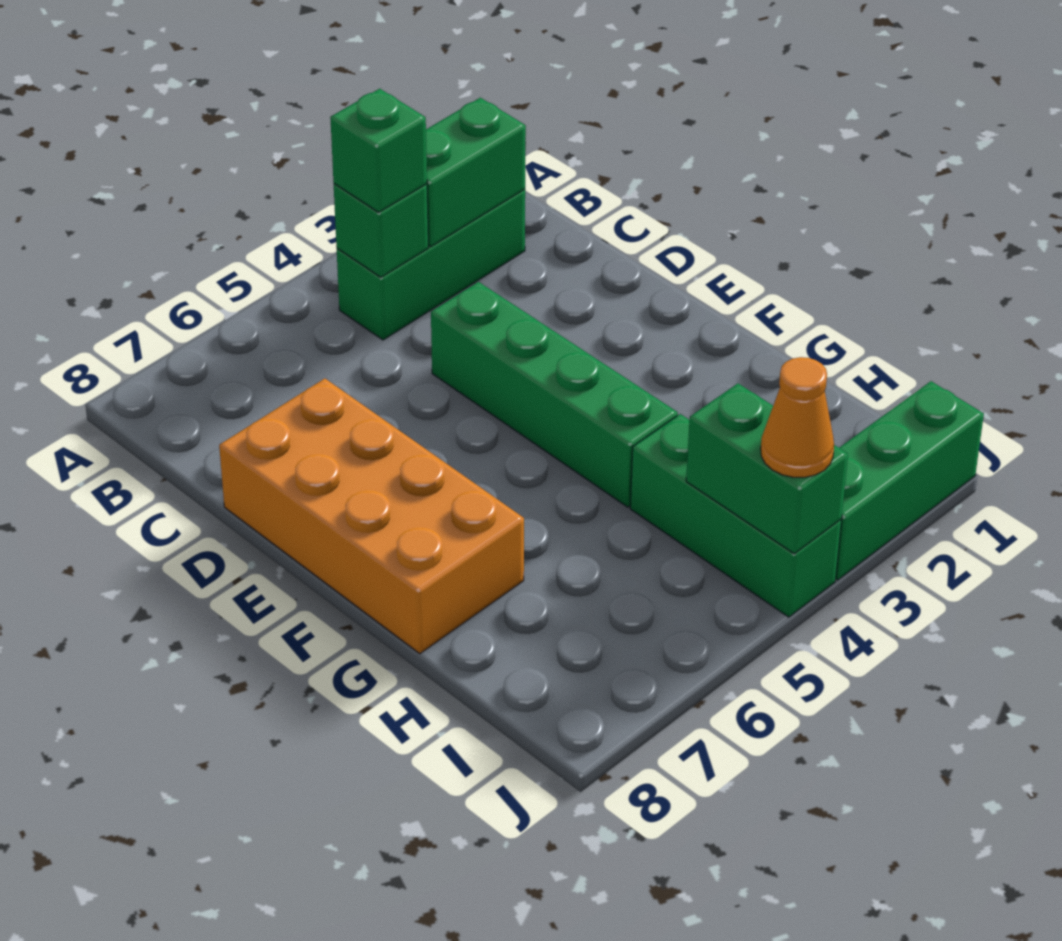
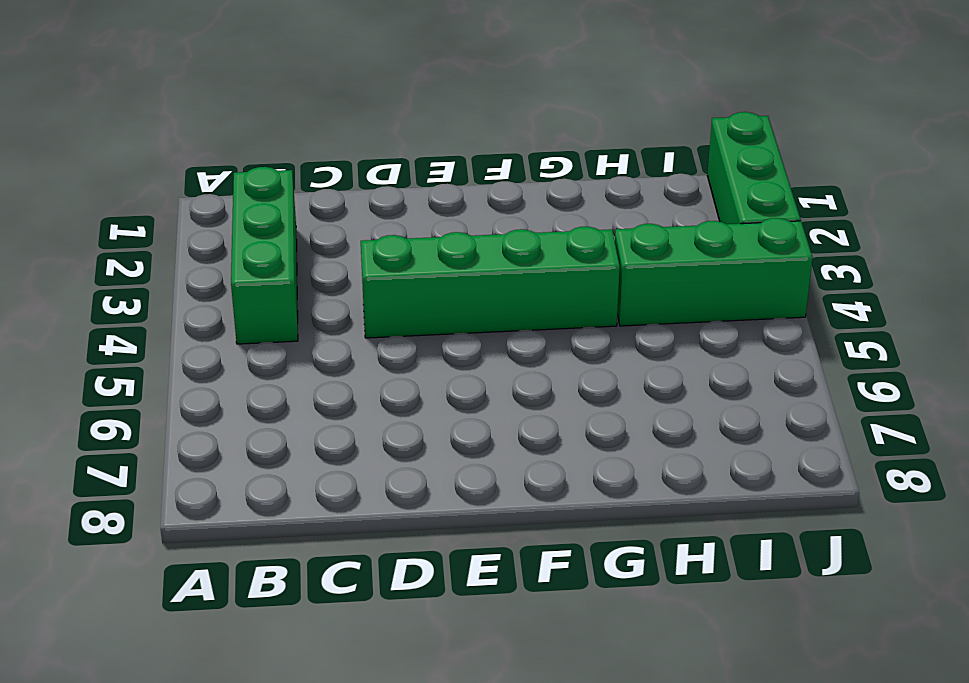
none -> orange 2x4 brick [219,378,524,654]
none -> green 1x2 brick [426,98,526,247]

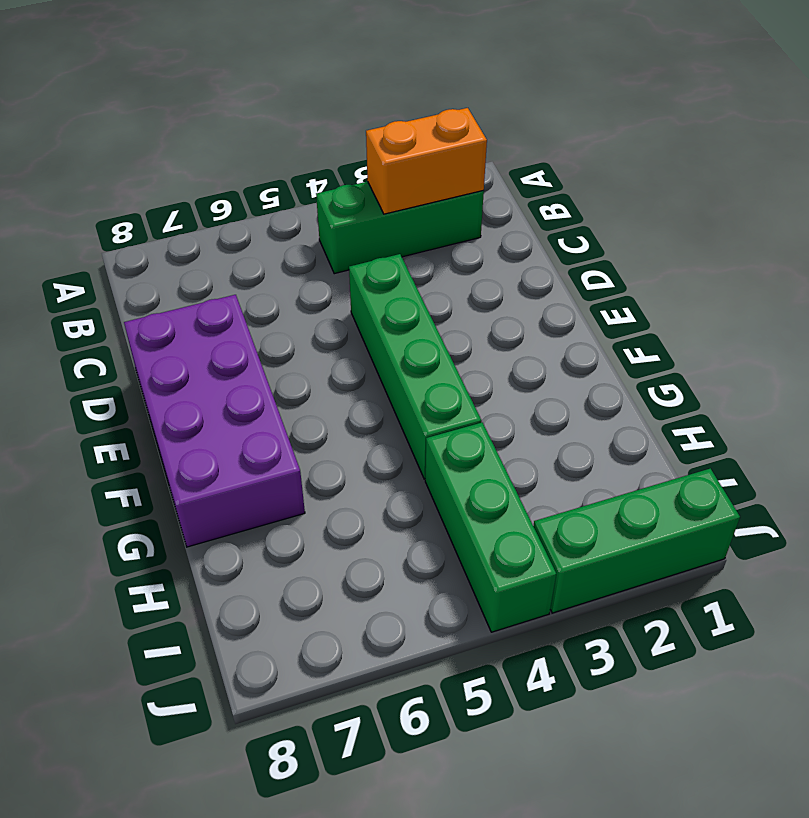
orange 1x2 brick [366,108,487,214] -> green 1x2 brick [426,98,526,247]
purple 2x4 brick [124,295,305,547] -> orange 2x4 brick [219,378,524,654]
none -> green 1x1 brick [334,184,428,277]
none -> green 1x2 brick [686,383,848,554]

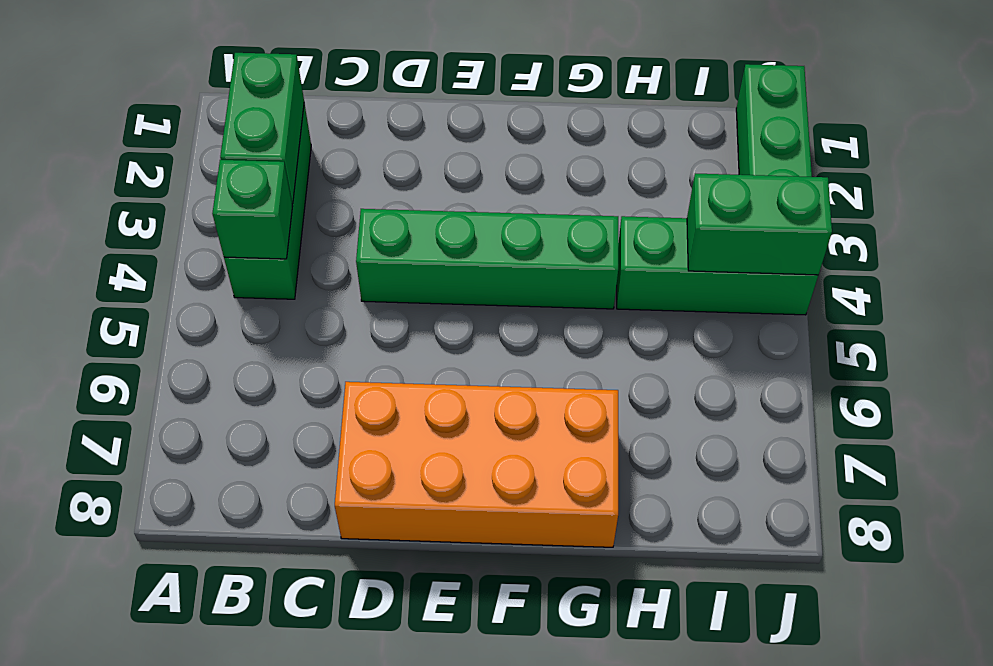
none -> green 1x1 brick [330,89,427,212]
none -> orange 1x1 cone [761,357,834,477]

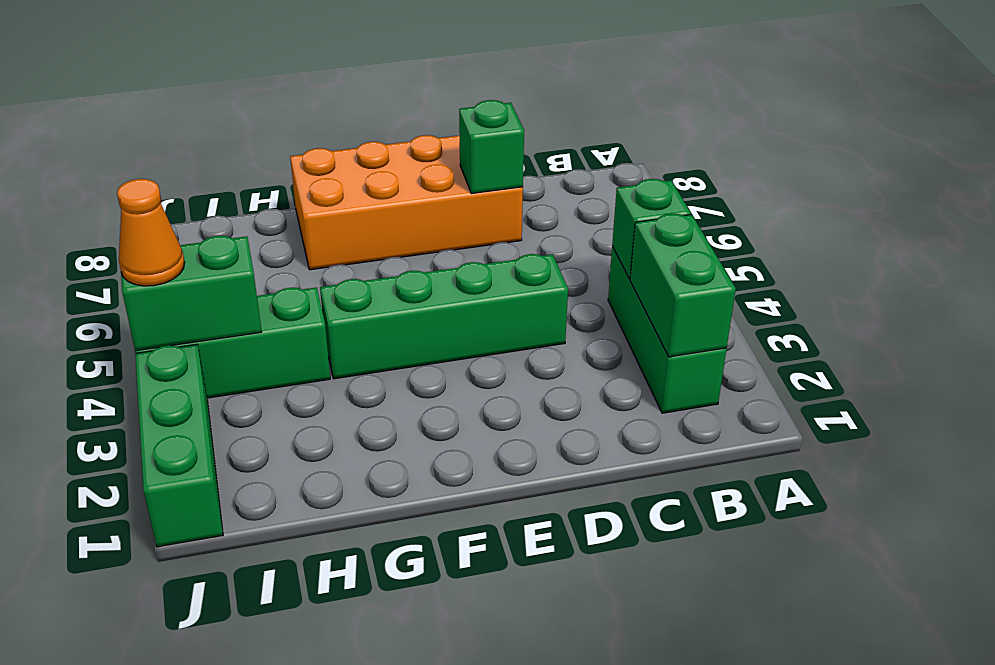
green 1x1 brick [459,100,524,194] -> green 1x1 brick moved to [330,89,427,212]

